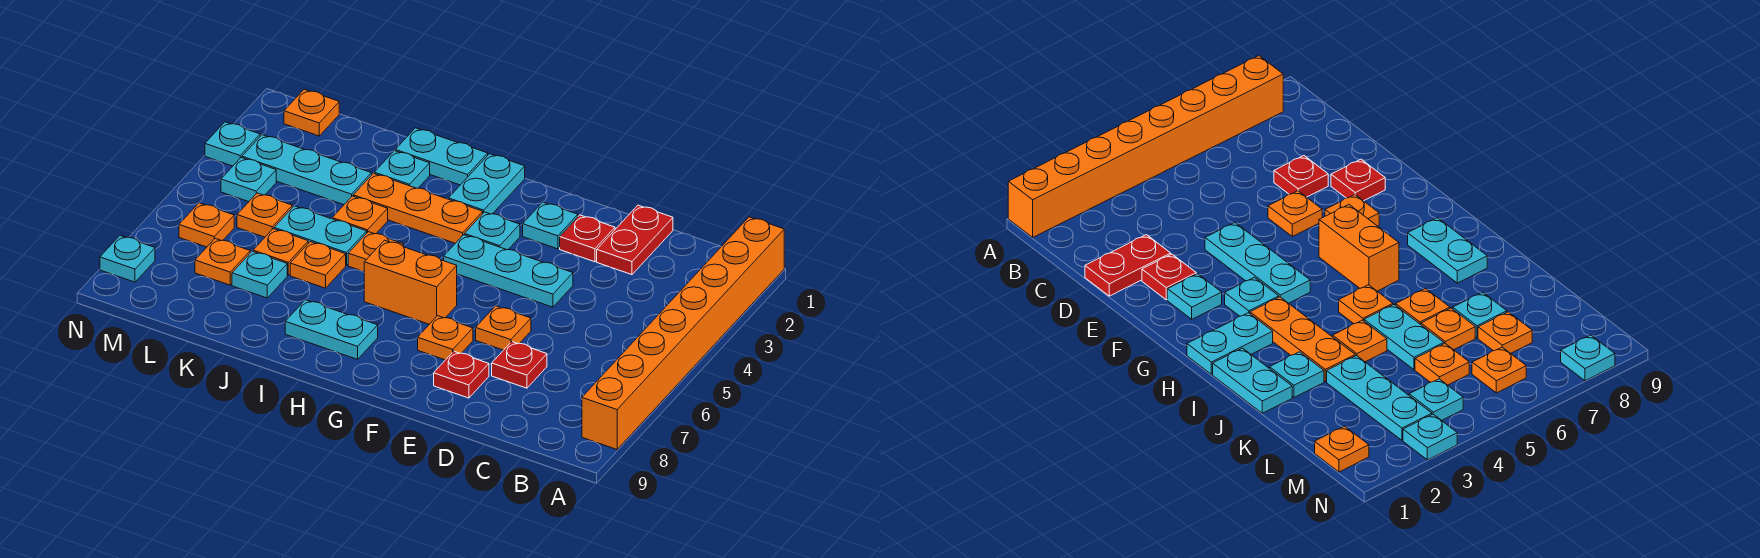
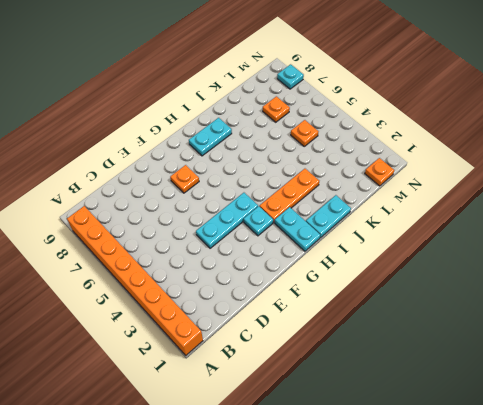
none -> red 1x2 plate [597,205,673,275]
none -> red 1x1 plate [492,342,547,388]
none -> red 1x1 plate [560,215,615,262]
none -> orange 1x1 plate [476,306,531,350]

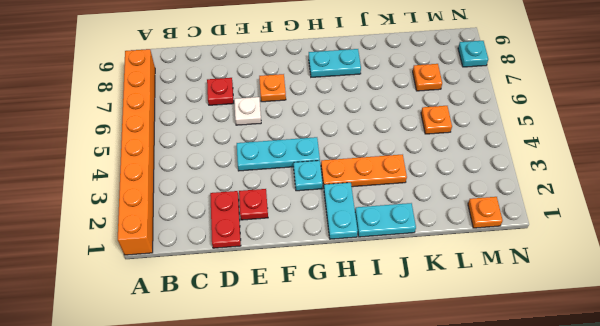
white 1x1 plate [234,97,261,125] -> orange 1x1 plate [476,306,531,350]
none -> red 1x1 plate [434,351,489,398]
none -> cyan 1x1 plate [523,202,578,249]
none -> orange 1x2 brick [364,240,457,324]
none -> orange 1x1 plate [348,232,404,272]

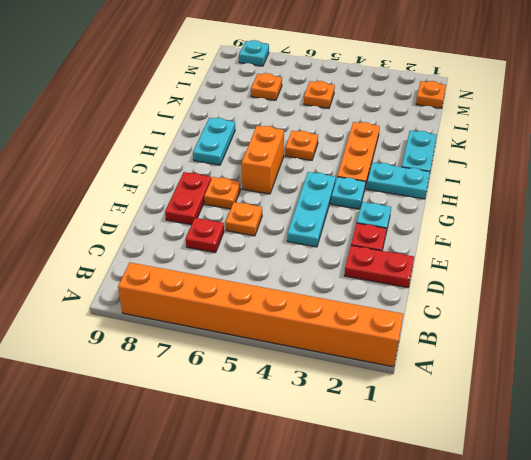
red 1x2 plate [165,172,211,225] -> red 1x1 plate [434,351,489,398]
none -> cyan 1x1 plate [374,151,430,188]
none -> orange 1x1 plate [332,196,388,234]
none -> cyan 1x2 plate [274,206,367,266]
none -> orange 1x1 plate [290,242,346,288]

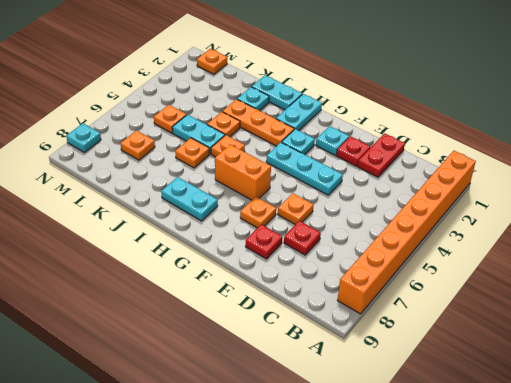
none -> cyan 1x3 plate [242,135,372,205]
none -> orange 1x1 plate [253,229,308,275]
none -> cyan 1x1 plate [232,251,287,298]
none -> cyan 1x1 plate [221,158,276,202]

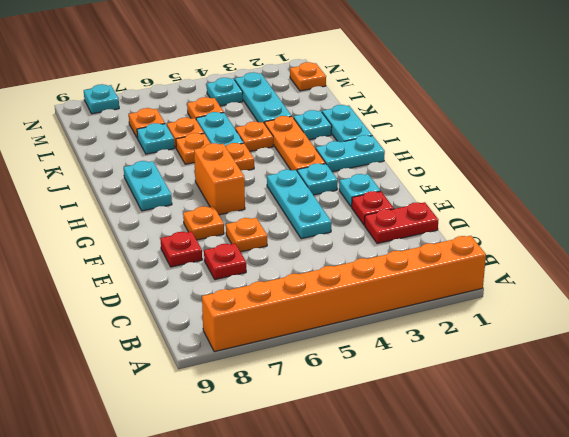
none -> orange 1x1 plate [179,203,234,247]
none -> cyan 1x1 plate [205,122,260,166]

